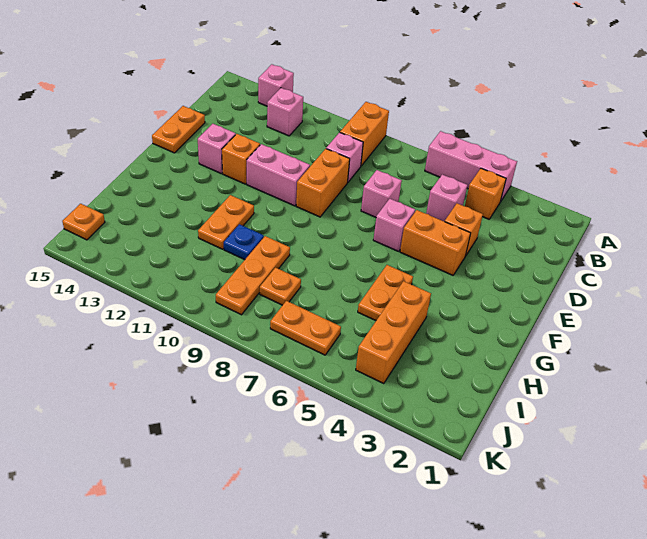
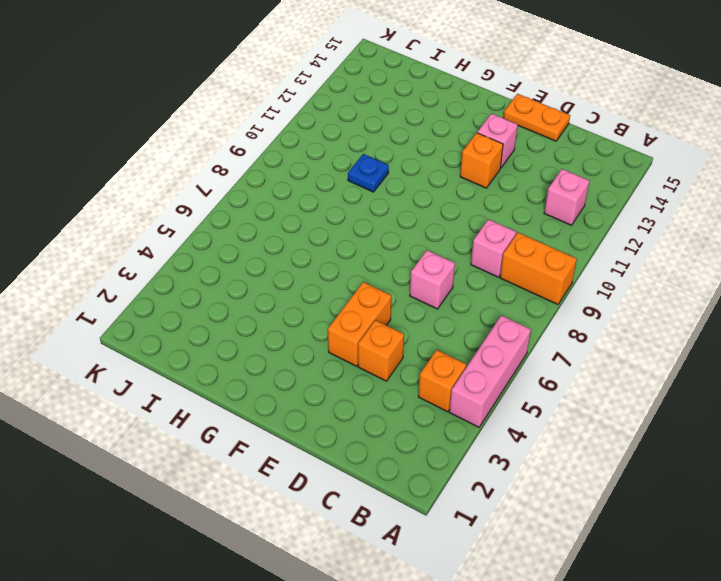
none -> pink 1x1 brick [258,64,294,106]
none -> pink 1x1 brick [426,174,467,222]
none -> orange 1x2 brick [296,149,350,217]

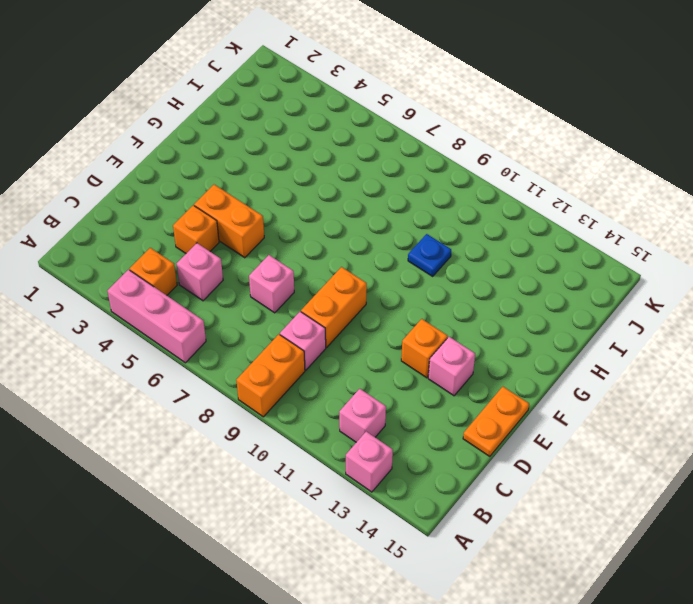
none -> pink 1x1 brick [373,199,415,251]
none -> pink 1x2 brick [247,144,310,206]
none -> orange 1x2 plate [358,265,413,321]

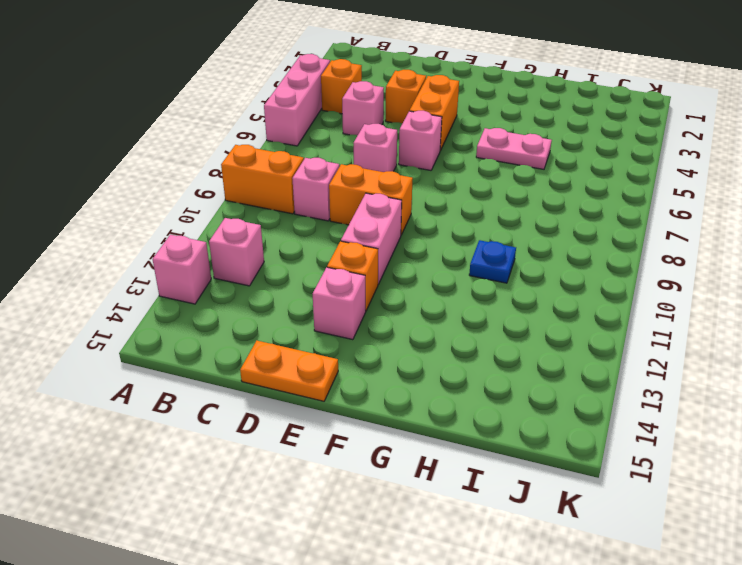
pink 1x2 plate [476,128,552,169] -> orange 1x2 plate [358,265,413,321]
none -> orange 1x2 plate [198,195,254,249]
none -> orange 1x3 brick [356,281,431,384]
none -> orange 1x3 plate [216,236,290,315]

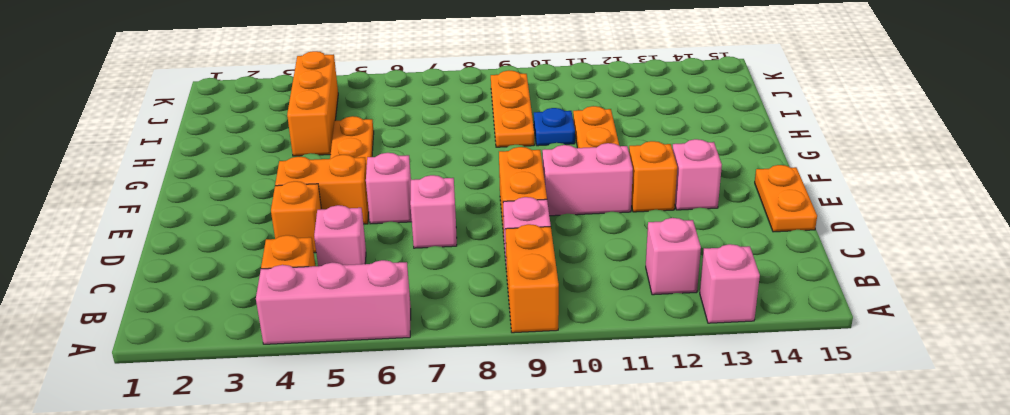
none -> orange 1x1 plate [260,268,301,305]
none -> orange 1x2 plate [270,301,341,355]
none -> orange 1x1 plate [62,204,105,240]

